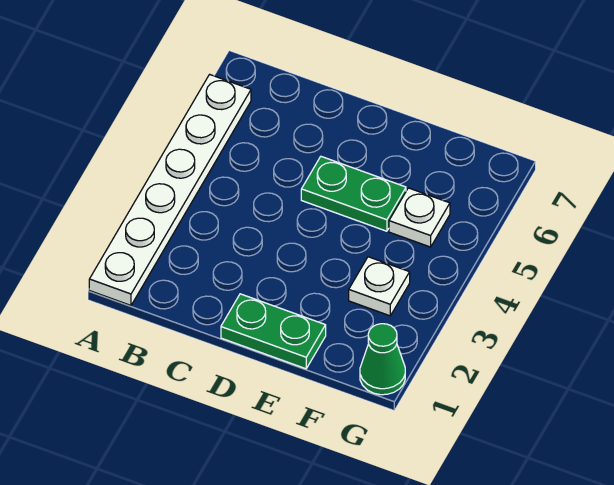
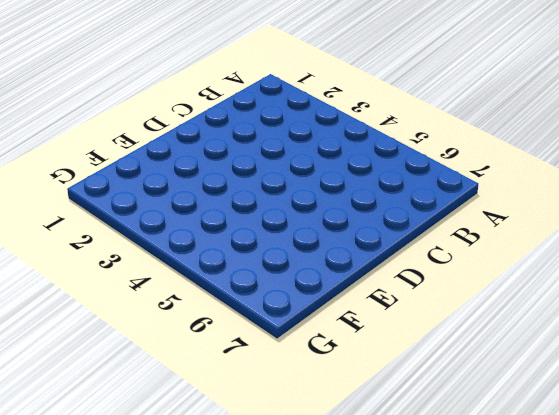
none -> white 1x6 plate [89,74,251,305]
none -> green 1x2 plate [221,294,326,369]

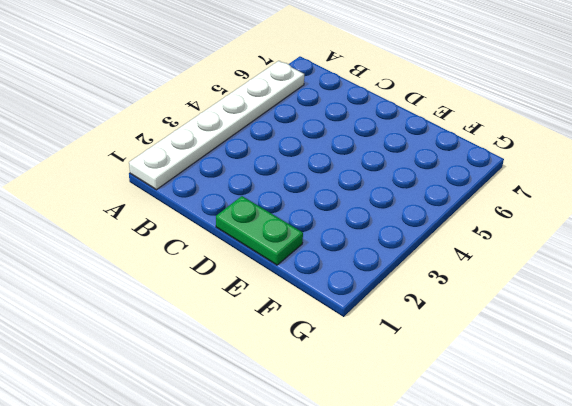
none -> green 1x2 plate [301,157,406,231]
none -> white 1x1 plate [349,257,410,316]

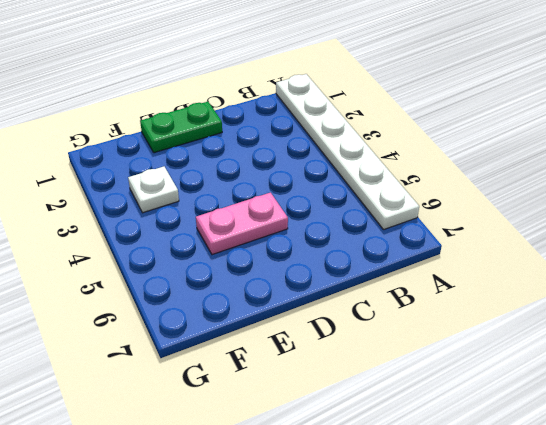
pink 1x2 plate [196,193,288,255] -> green 1x2 plate [301,157,406,231]
none -> white 1x1 plate [389,188,450,247]
none -> green 1x1 cone [360,324,405,395]

